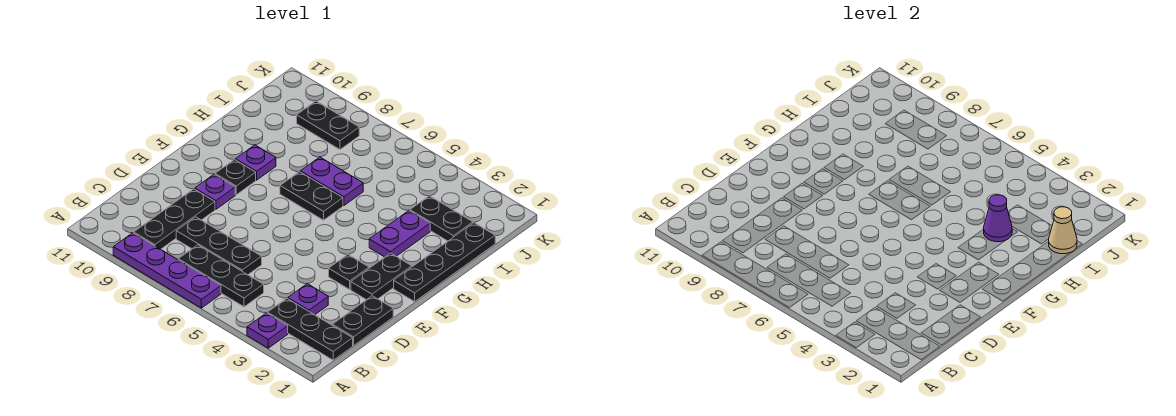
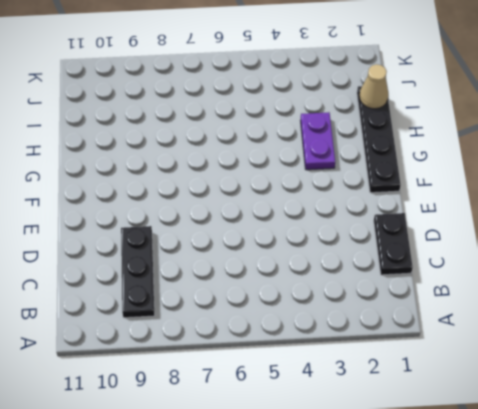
none -> purple 1x1 plate [247,313,288,348]
none -> purple 1x4 plate [113,233,221,308]
none -> black 1x3 plate [267,298,353,360]

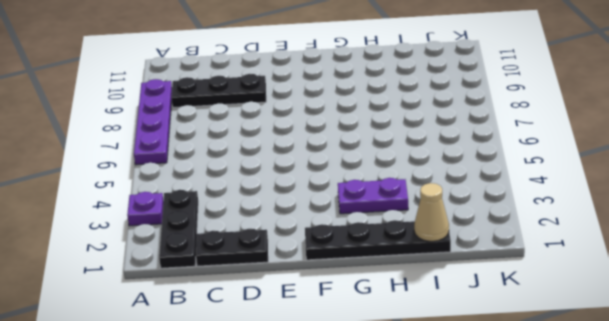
none -> black 1x3 plate [178,245,264,307]
none -> purple 1x1 plate [288,284,328,315]
none -> black 1x3 plate [176,217,262,275]

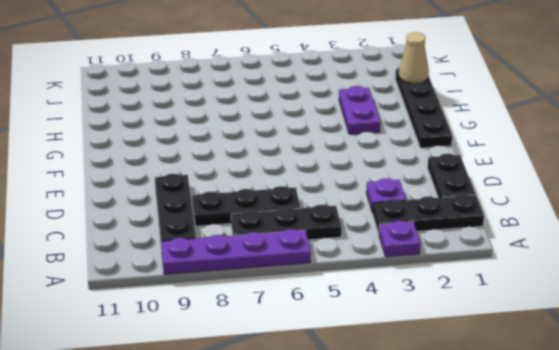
none -> black 1x2 plate [351,253,412,300]
none -> black 1x1 plate [329,255,369,289]
none -> purple 1x1 plate [195,174,235,209]

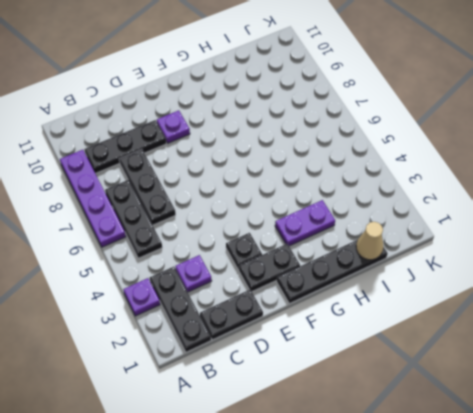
none -> black 1x1 plate [215,159,256,195]
none -> black 1x2 plate [280,172,343,220]
none -> purple 1x1 plate [235,145,276,180]

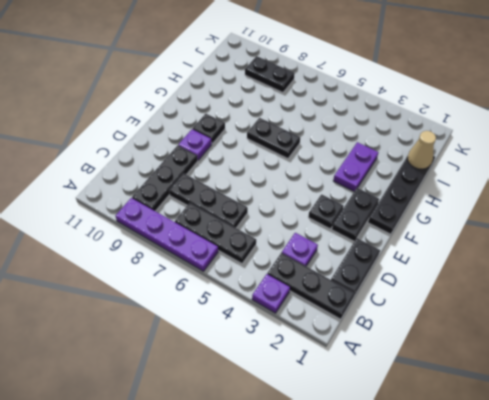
none -> purple 1x1 plate [235,145,276,180]
none -> purple 1x2 plate [300,157,363,206]
none -> black 1x2 plate [410,196,473,241]

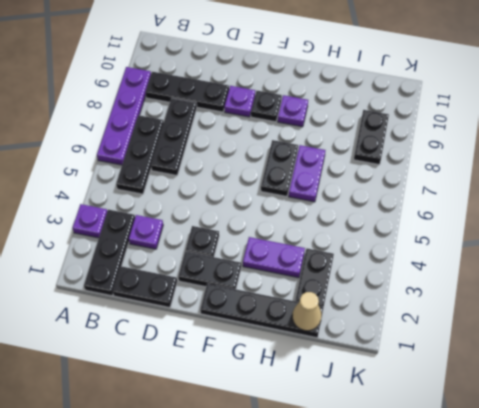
none -> purple 1x1 cone [984,195,1012,242]

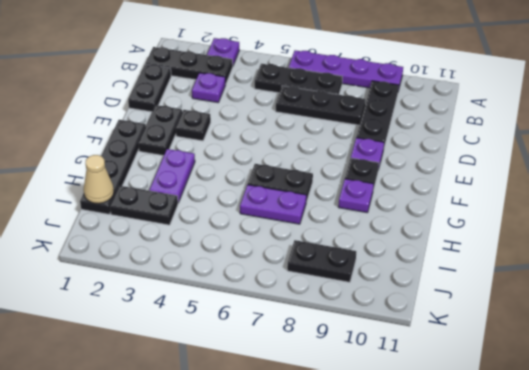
none -> purple 1x1 cone [984,195,1012,242]

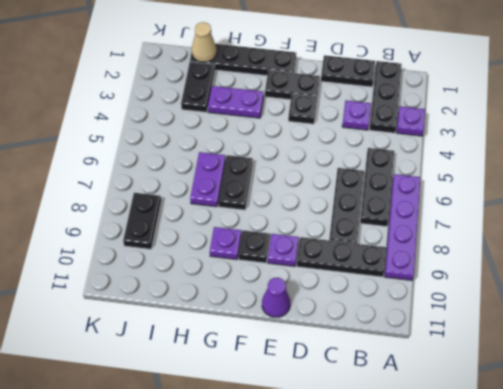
purple 1x1 cone [262,277,290,317] -> purple 1x1 cone moved to [984,195,1012,242]

